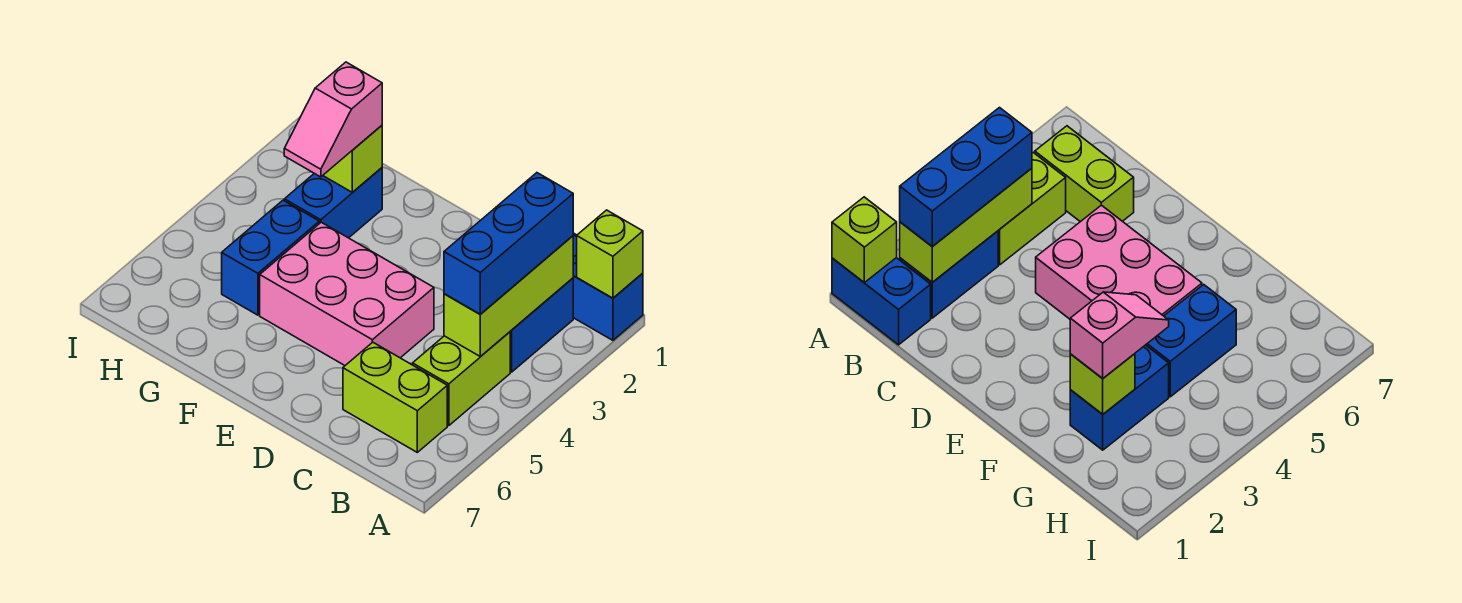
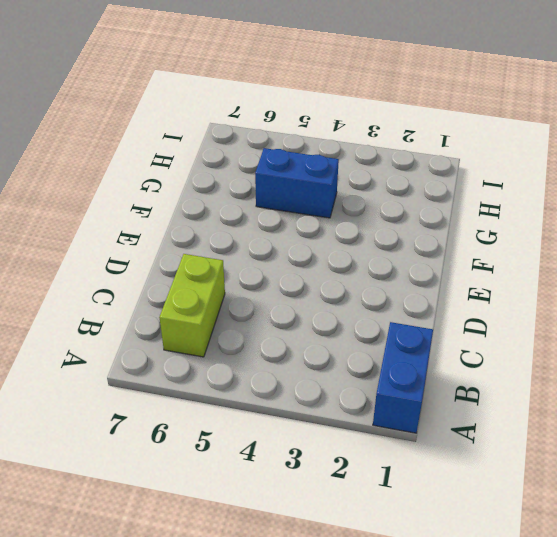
none -> blue 1x2 brick [510,278,573,372]
none -> lime 1x2 brick [413,332,510,426]
none -> pink 2x3 brick [260,222,434,365]

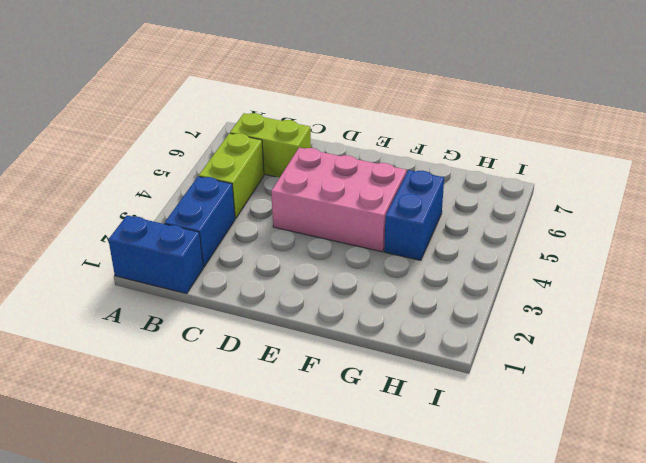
none -> blue 1x2 brick [284,168,382,238]
none -> lime 1x1 brick [577,210,643,298]
none -> lime 1x3 brick [444,236,573,357]

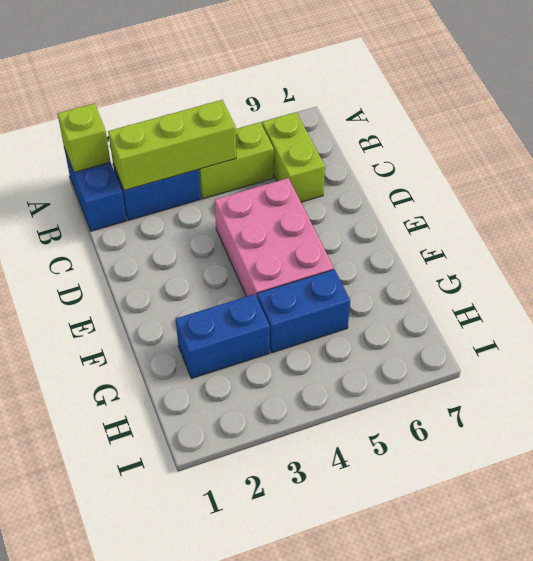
none -> lime 1x1 brick [323,125,382,192]
none -> blue 1x3 brick [444,173,573,314]
none -> pink 1x2 slope [284,62,382,177]

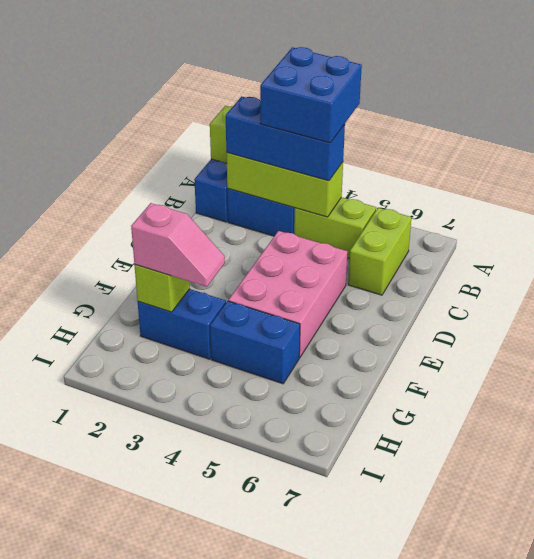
blue 2x2 brick [260,47,362,143] -> none

